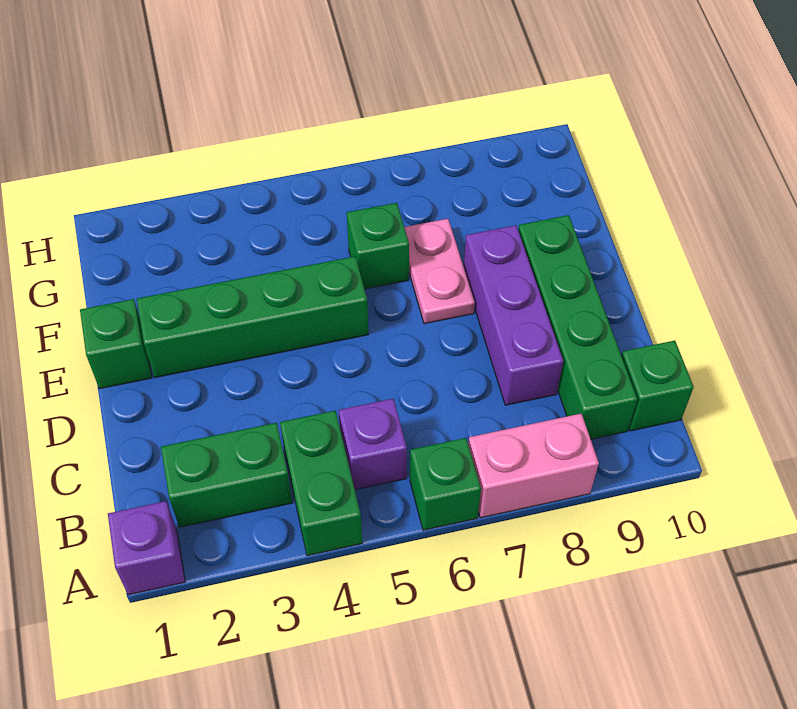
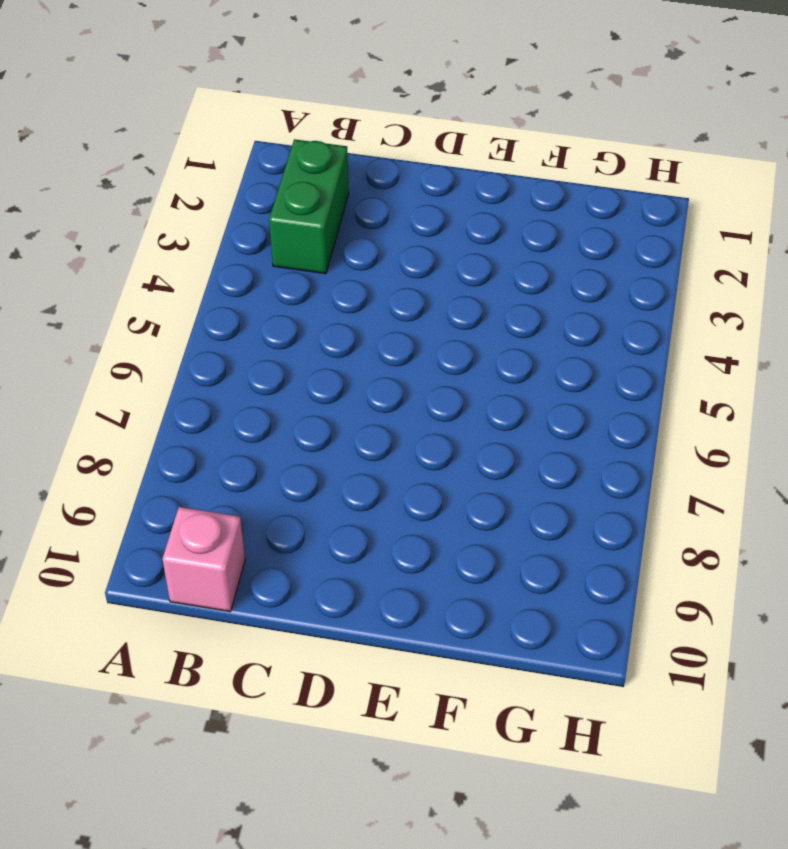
pink 1x1 brick [162,507,245,612] -> green 1x1 brick [621,341,694,431]
none -> purple 1x1 brick [108,501,185,595]
none -> green 1x2 brick [280,411,362,556]
none -> green 1x1 brick [410,438,481,530]

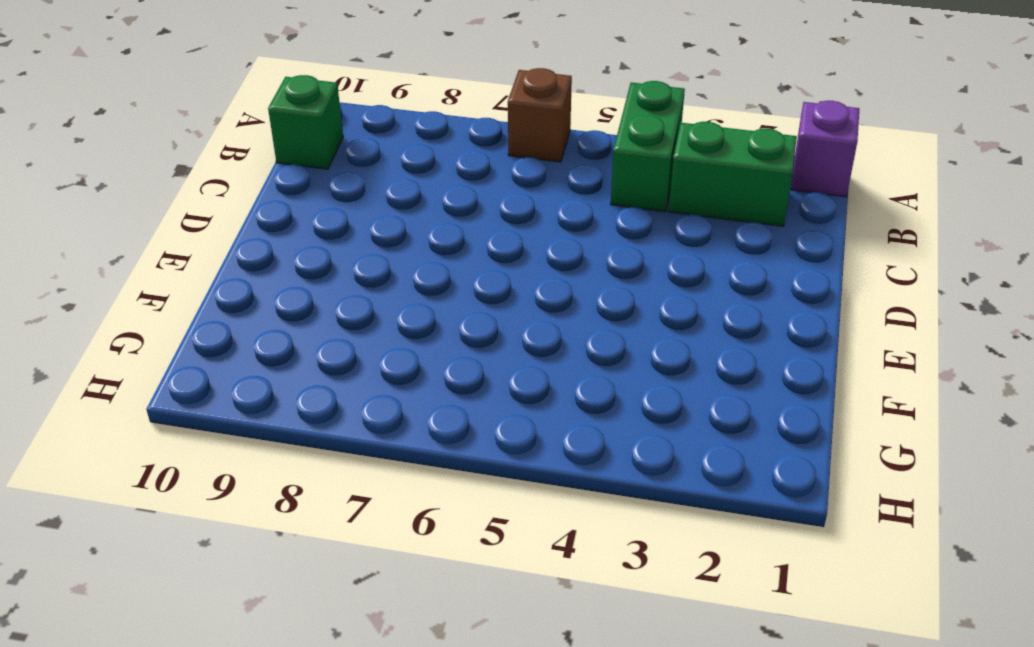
brown 1x1 brick [508,68,572,162] -> green 1x1 brick [410,438,481,530]
none -> pink 1x2 brick [468,414,599,518]
none -> purple 1x1 brick [339,399,407,490]
none -> green 1x4 brick [518,215,637,439]

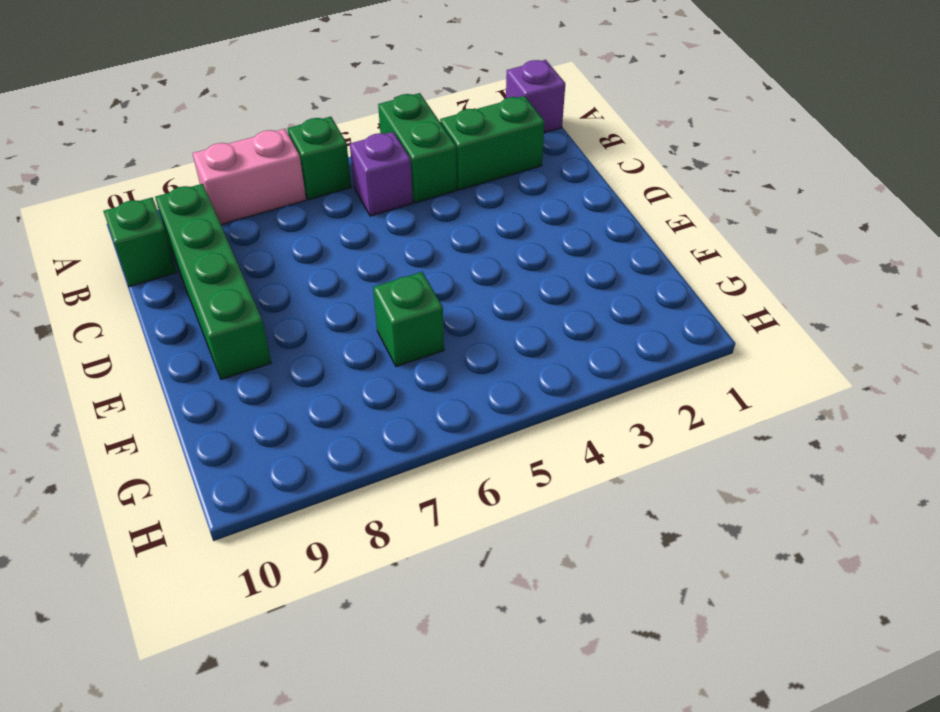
none -> purple 1x3 brick [464,225,563,405]
none -> green 1x1 brick [80,299,152,389]
none -> green 1x4 brick [137,256,368,377]

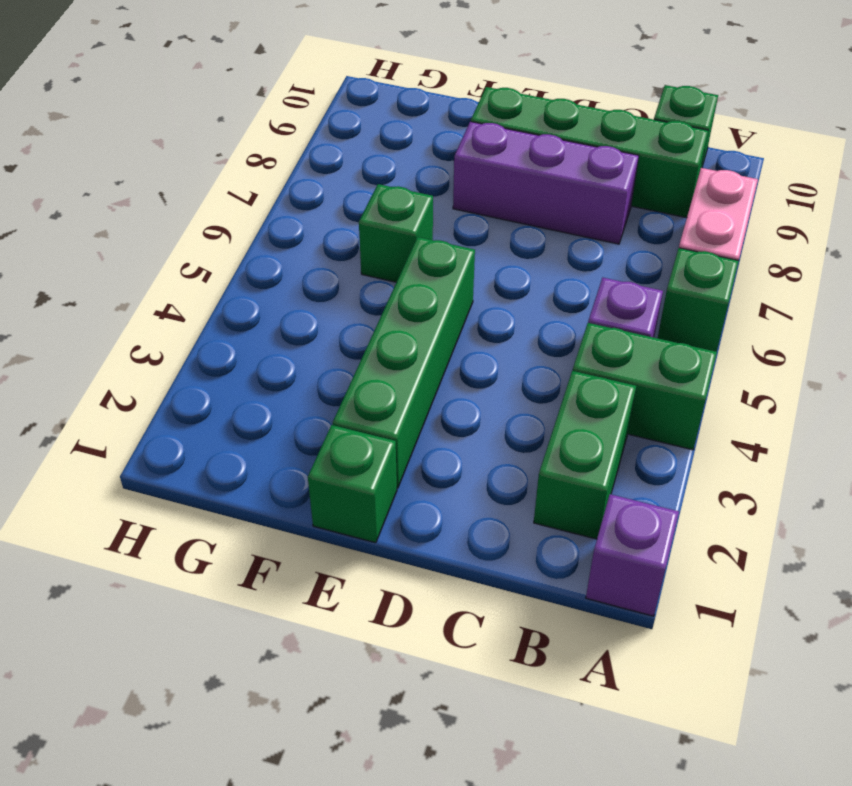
none -> pink 1x2 plate [404,219,475,324]

